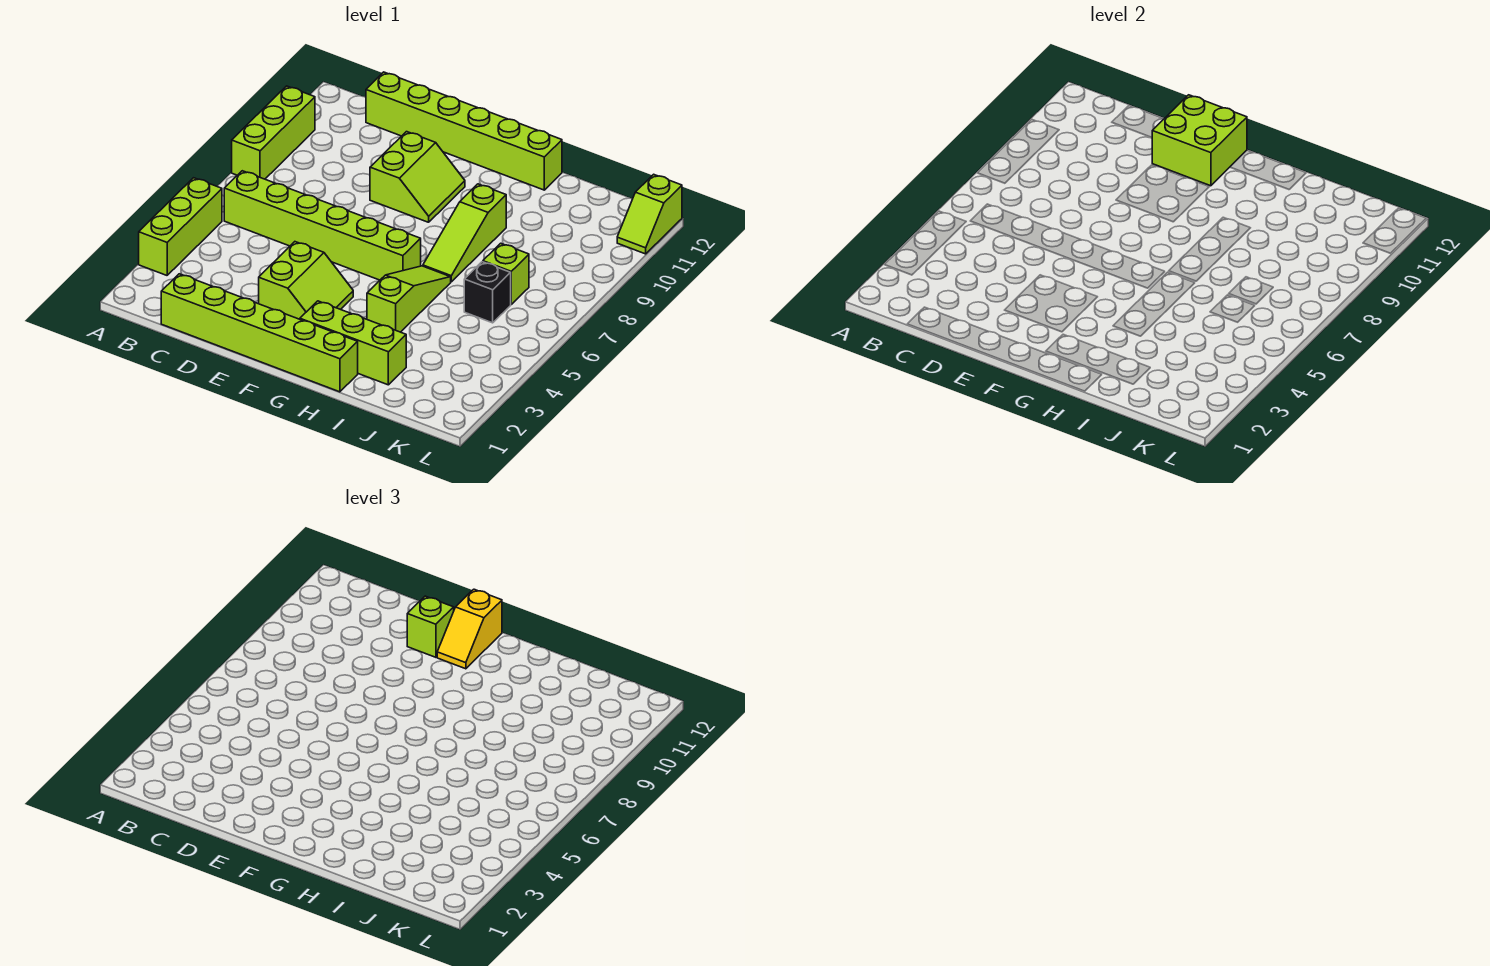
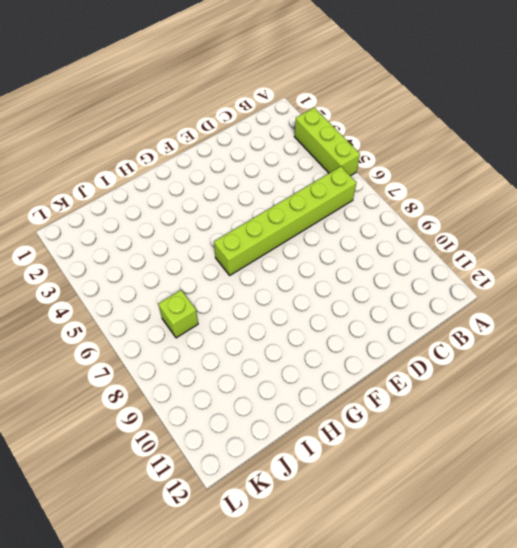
none -> lime 1x3 brick [232,86,315,179]
none -> lime 1x6 brick [161,274,358,392]
none -> lime 1x6 brick [366,72,562,190]

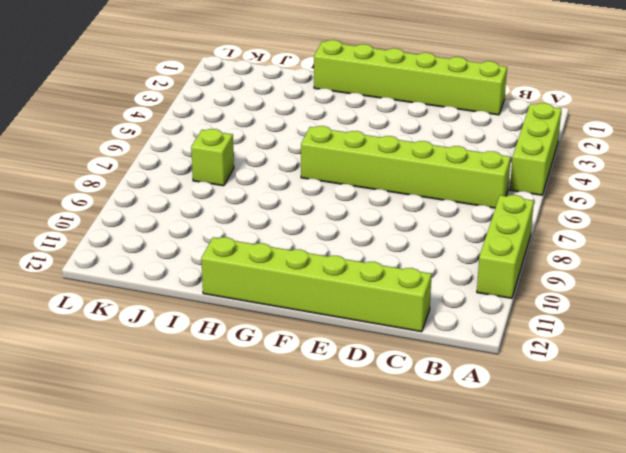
none -> lime 2x2 slope [259,242,353,319]
none -> lime 2x2 slope [370,132,465,222]
none -> lime 1x3 brick [300,301,406,385]

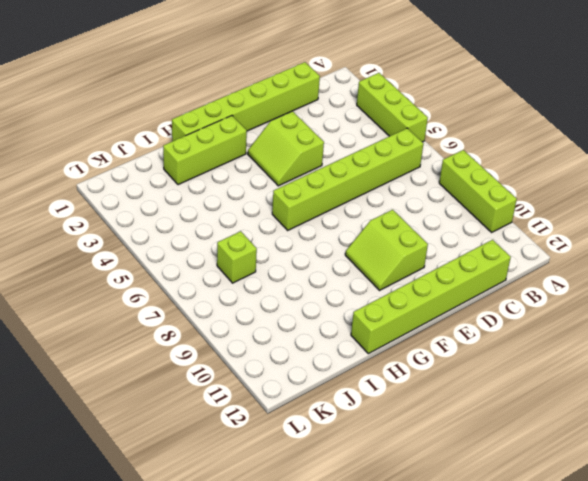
none -> lime 1x3 slope [367,266,451,332]
none -> lime 1x3 slope [423,184,506,282]
none -> black 1x1 brick [464,262,511,323]

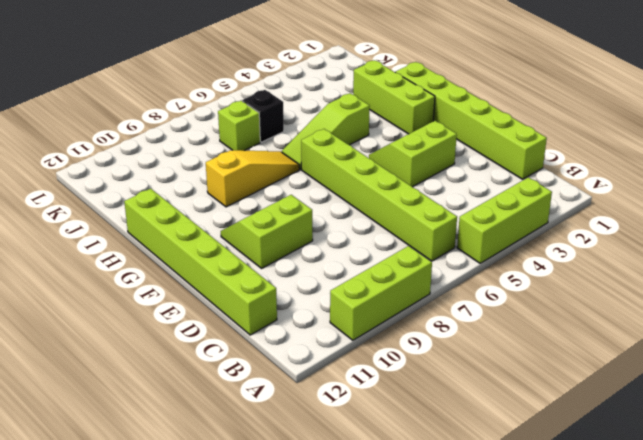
yellow 1x3 slope [206,150,299,207] -> lime 1x3 slope [423,184,506,282]
none -> lime 1x2 slope [617,174,682,254]
none -> lime 2x2 brick [1152,95,1247,186]
none -> lime 1x1 brick [407,596,454,657]

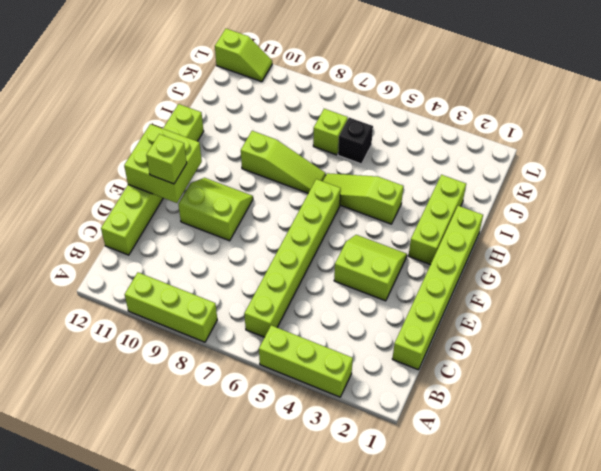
none -> yellow 1x2 slope [437,589,502,669]

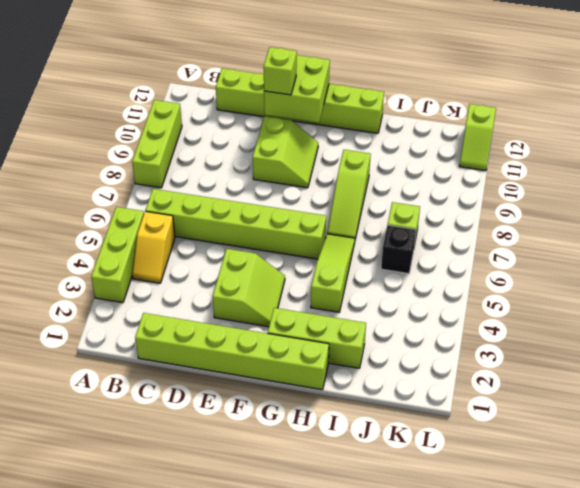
yellow 1x2 slope [132,211,175,283] -> yellow 1x2 slope moved to [437,589,502,669]

